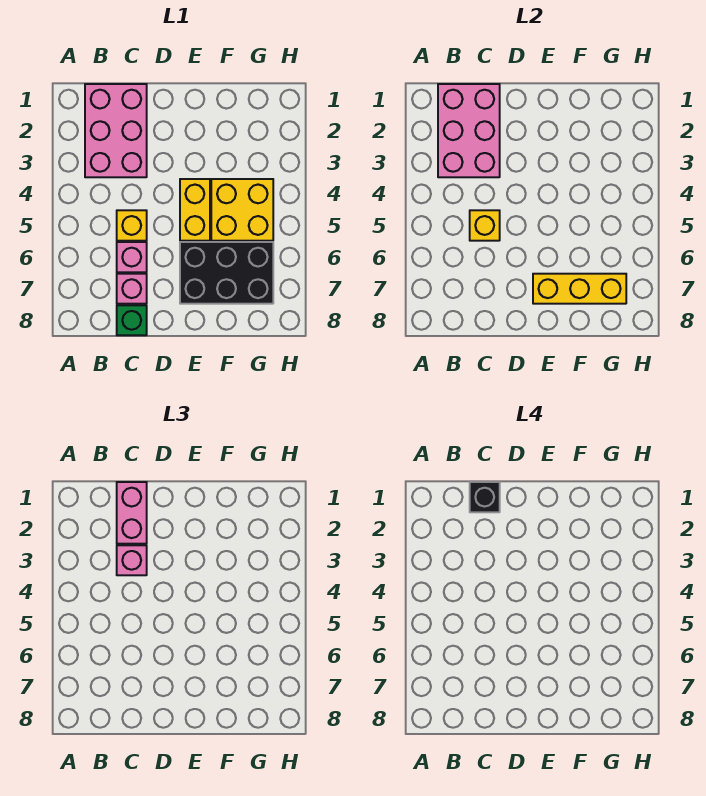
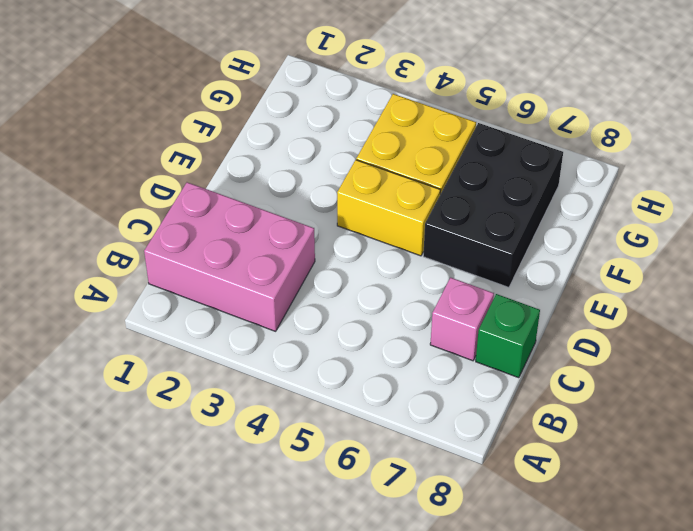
none -> yellow 1x1 brick [117,210,147,241]
none -> pink 1x1 brick [117,242,147,272]
none -> pink 2x3 brick [438,84,500,177]

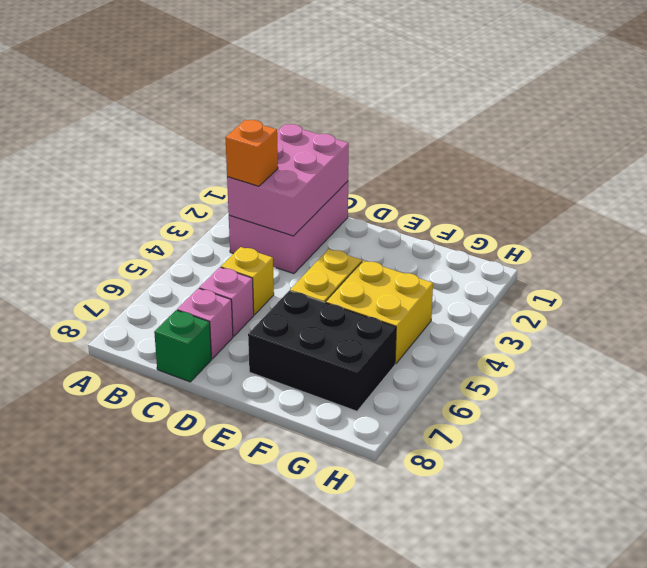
orange 1x1 brick [225,120,278,186] -> none
none -> yellow 1x1 brick [470,210,500,241]
none -> yellow 1x3 brick [533,274,626,304]
none -> pink 1x2 brick [117,482,147,544]

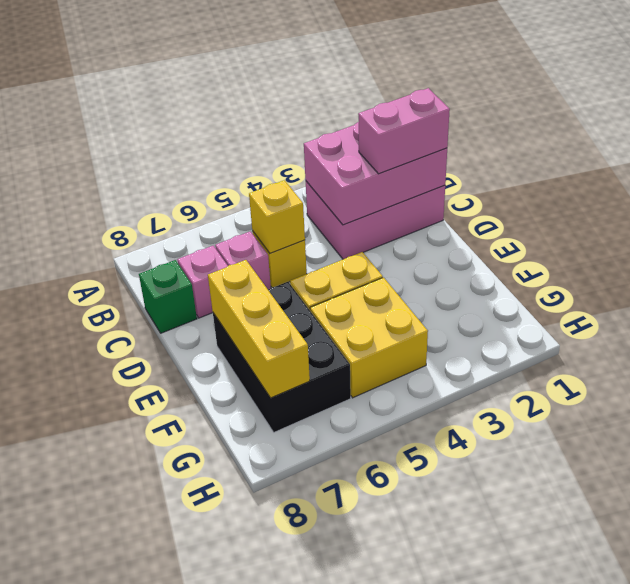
none -> pink 1x1 brick [117,545,147,575]
none -> black 1x1 brick [470,482,500,512]

